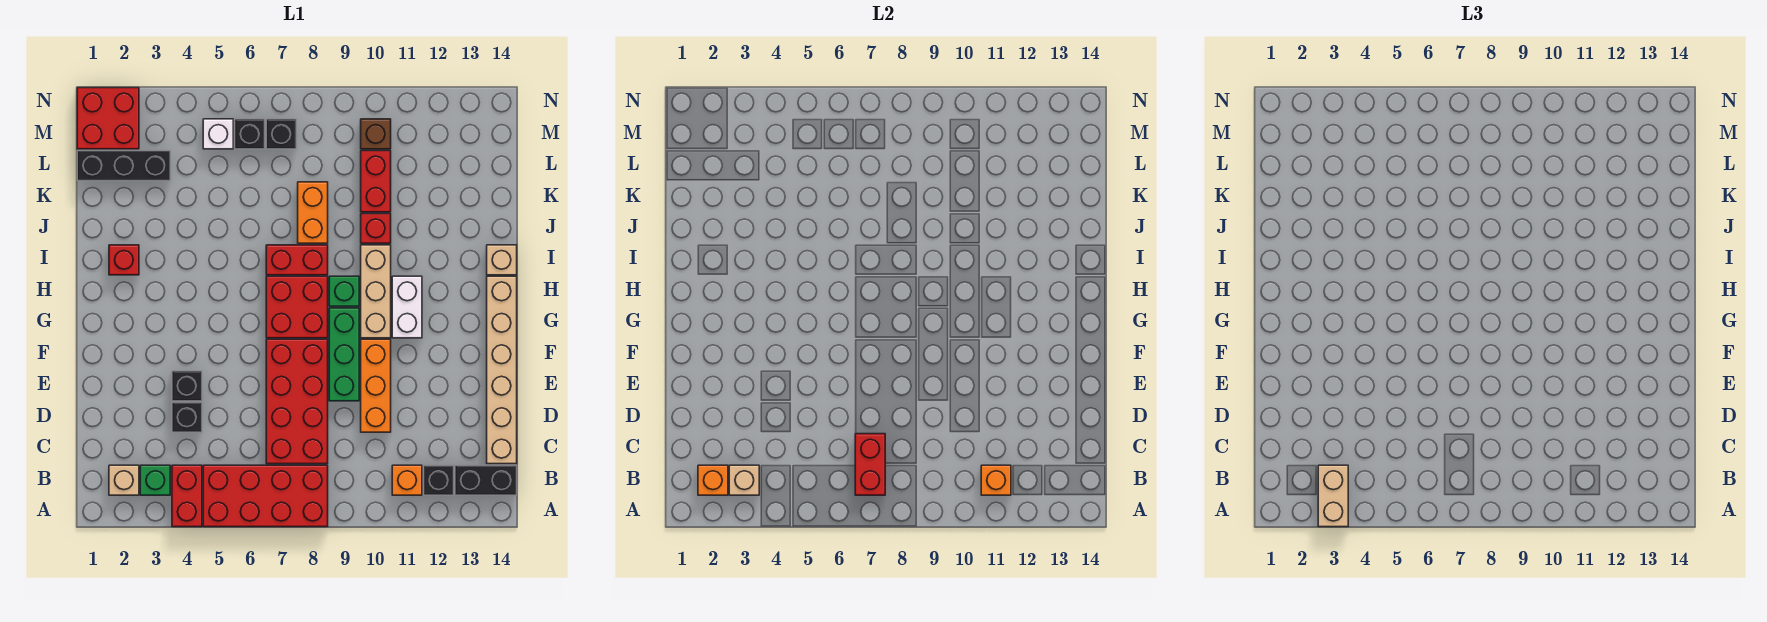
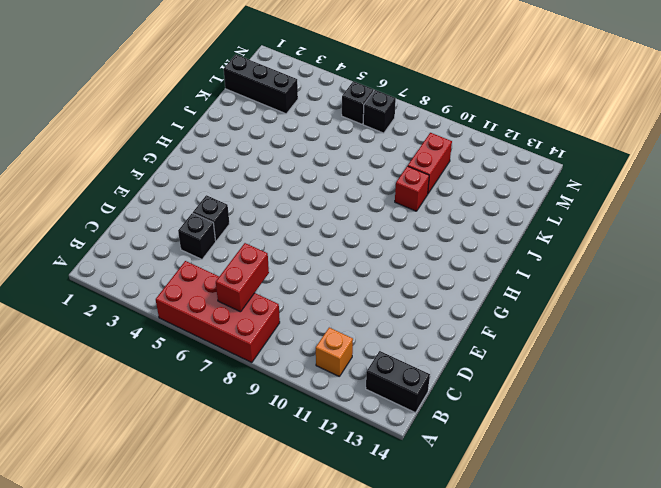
none -> red 1x2 brick [172,465,202,527]
none -> tan 1x1 brick [109,465,139,495]
none -> green 1x1 brick [140,465,170,495]
none -> black 1x1 brick [424,465,454,495]

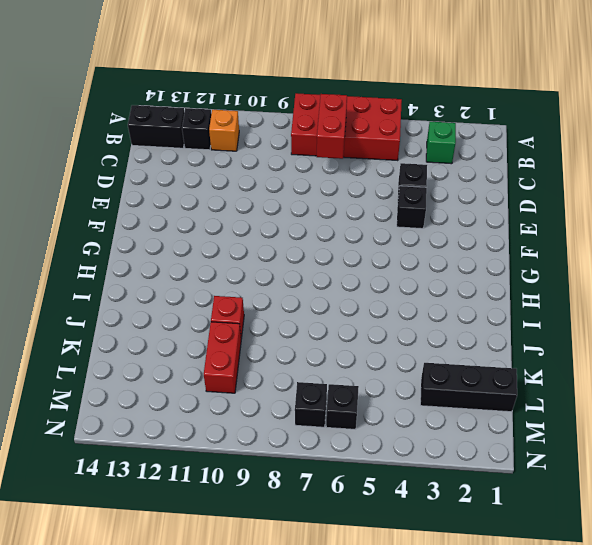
none -> red 1x2 brick [172,465,202,527]
none -> tan 1x1 brick [109,465,139,495]
none -> red 2x4 brick [266,339,328,464]
none -> tan 1x6 brick [487,276,517,464]

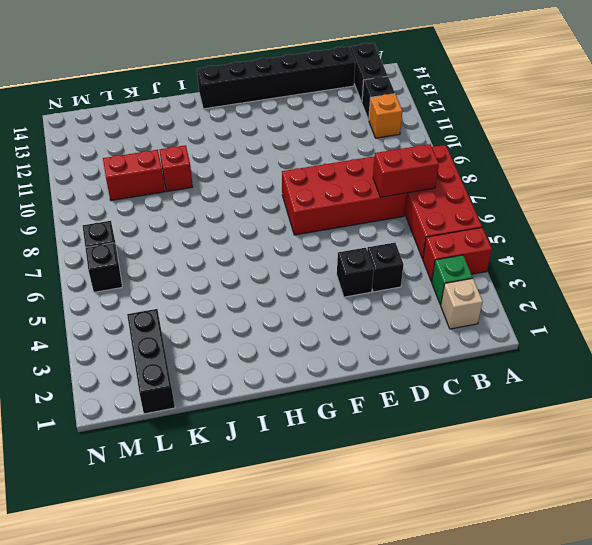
black 1x6 brick [197,47,355,109] -> tan 1x6 brick [487,276,517,464]
none -> orange 1x3 brick [361,339,391,432]
none -> green 1x3 brick [329,308,359,401]
none -> red 2x2 brick [266,276,328,338]
none -> tan 1x3 brick [361,245,391,338]

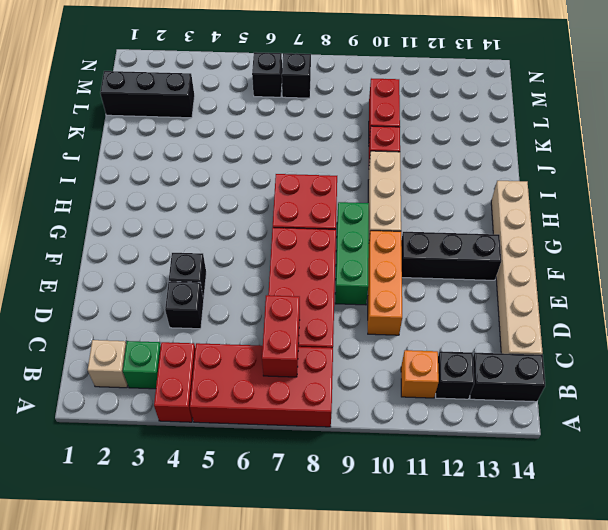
black 1x3 brick [401,232,501,280] -> none
none -> white 1x2 brick [392,276,422,338]
none -> green 1x1 brick [329,276,359,306]
none -> red 1x1 brick [109,245,139,275]
none -> red 1x2 brick [266,245,328,275]

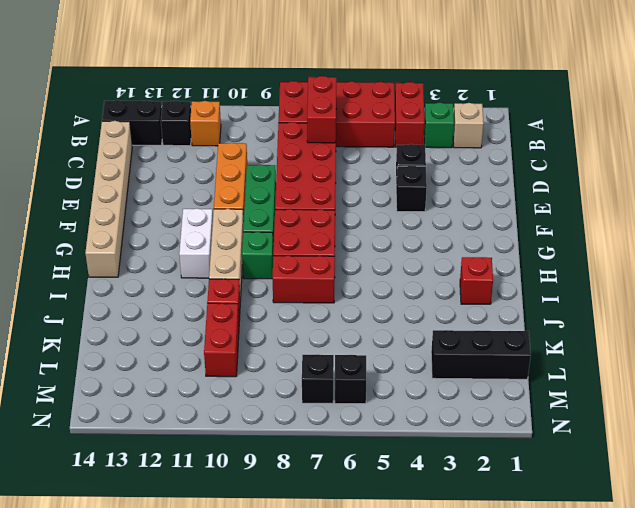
none -> tan 1x1 brick [487,245,517,275]
none -> orange 1x2 brick [298,182,328,243]
none -> red 2x2 brick [77,88,139,149]
none -> white 1x1 brick [203,119,233,149]

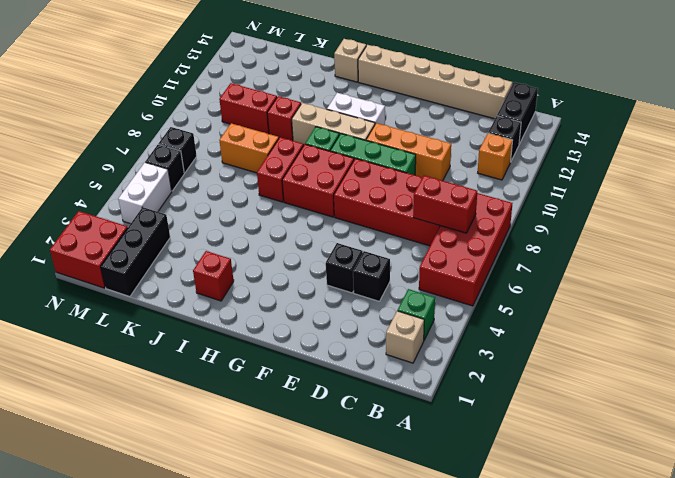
white 1x2 brick [118,162,172,224] -> white 1x1 brick [203,119,233,149]
none -> red 1x2 brick [172,465,202,527]
none -> brown 1x1 brick [361,119,391,149]
none -> orange 1x1 brick [698,465,728,495]
none -> tan 1x1 brick [729,465,759,495]

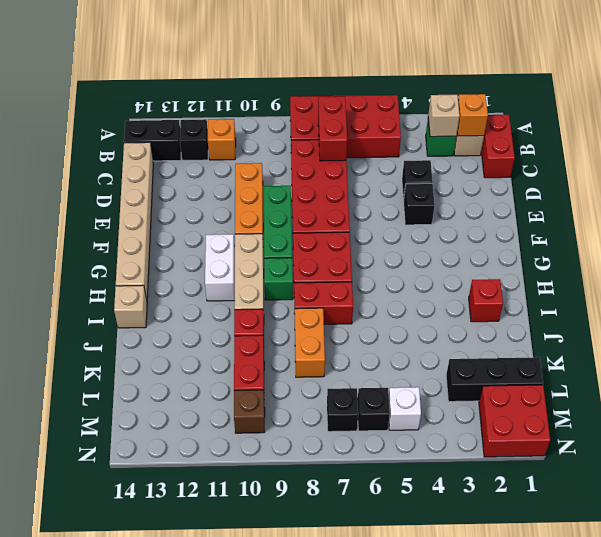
red 1x2 brick [481,115,515,178] -> red 1x2 brick moved to [172,465,202,527]
none -> orange 1x1 brick [981,465,1011,495]
none -> tan 1x2 brick [1318,465,1348,527]

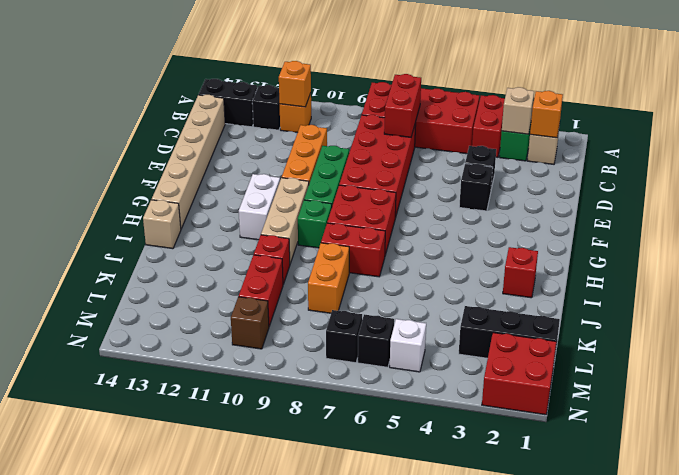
none -> tan 1x2 brick [1318,465,1348,527]

